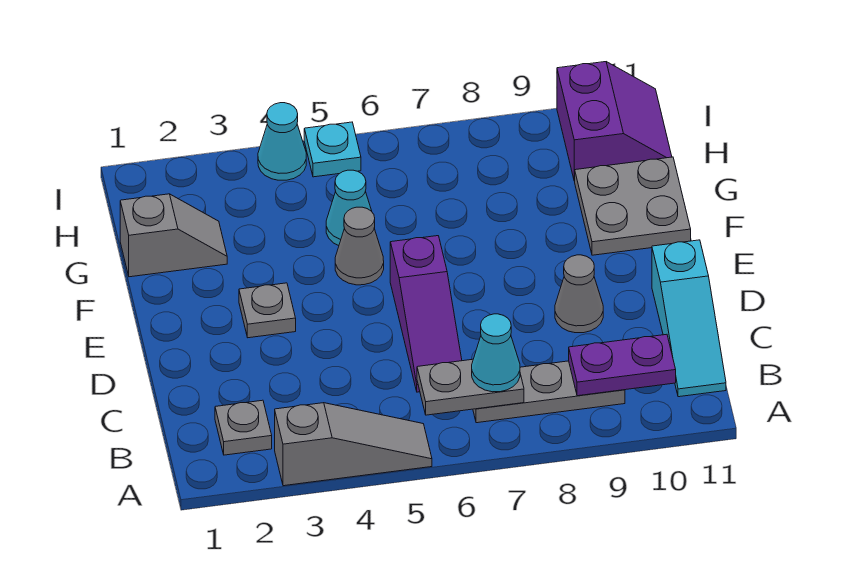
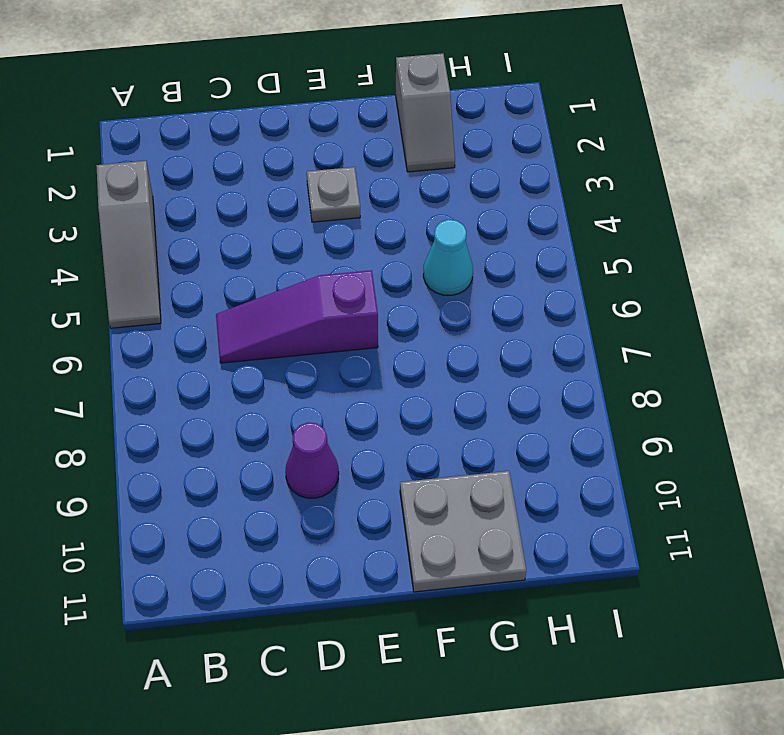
purple 1x1 cone [285,422,339,498] -> grey 1x1 cone [555,255,603,333]
none -> grey 1x1 plate [215,400,272,455]
none -> grey 1x3 plate [473,361,625,423]
none -> cyan 1x3 slope [652,240,726,397]

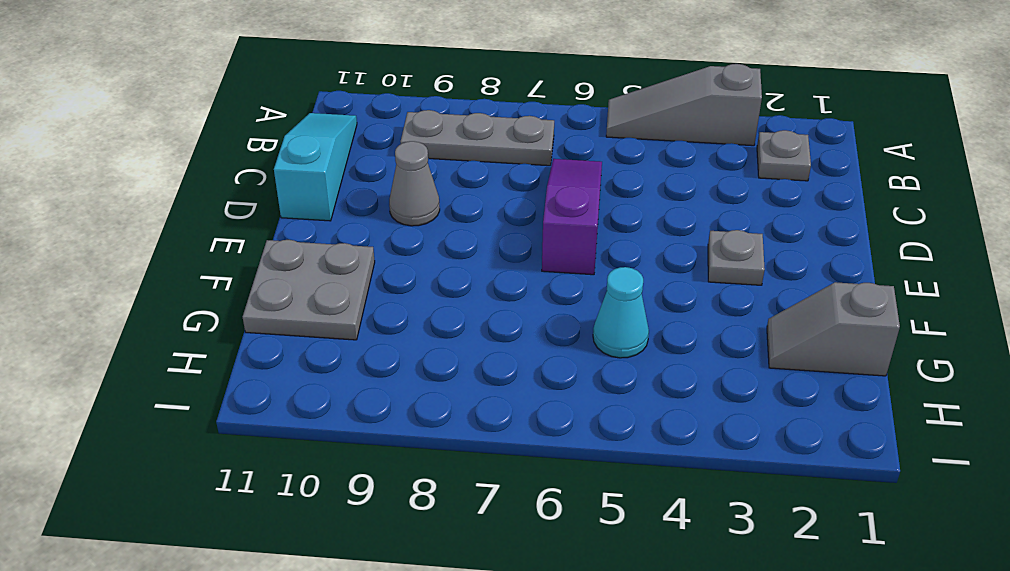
none -> grey 1x1 cone [335,207,384,285]
none -> purple 2x2 slope [557,62,672,181]
none -> cyan 1x1 cone [258,103,306,180]

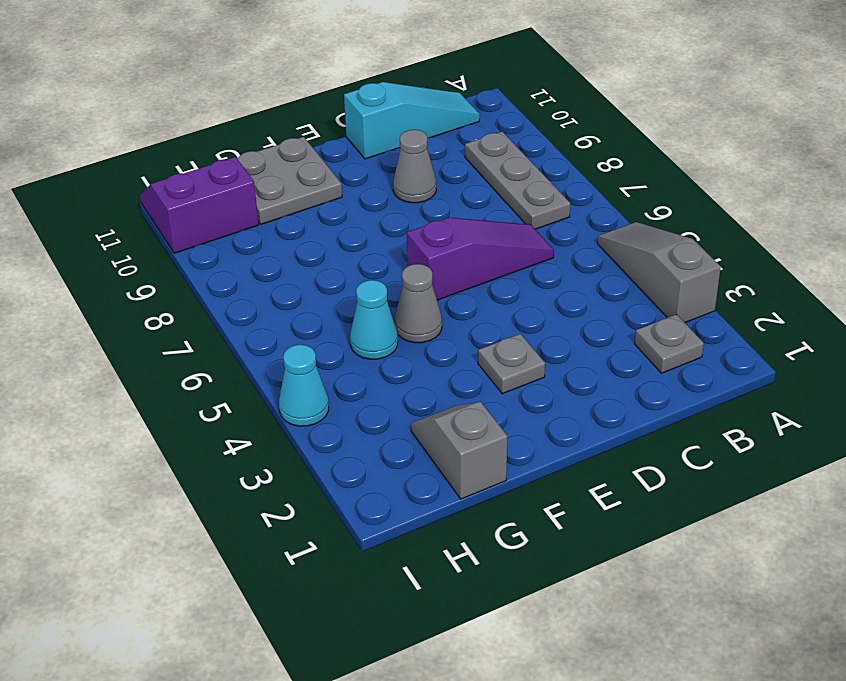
none -> cyan 1x1 plate [304,122,361,177]
none -> grey 1x2 plate [417,359,524,415]
none -> purple 1x2 plate [569,334,676,396]

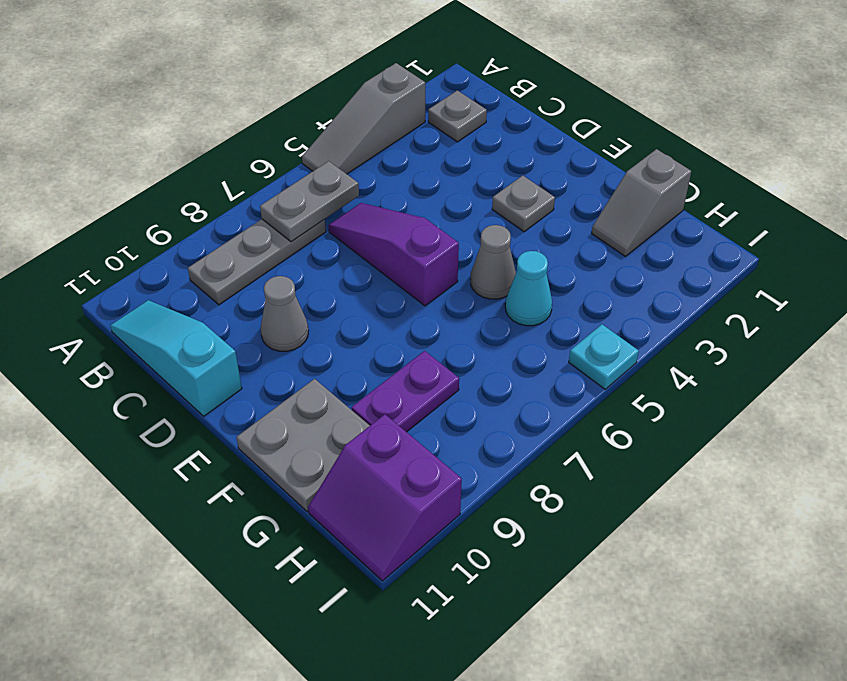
purple 1x2 plate [352,351,459,432] -> purple 1x2 plate moved to [569,334,676,396]
none -> cyan 1x1 cone [258,103,306,180]
none -> cyan 1x1 cone [472,314,520,392]

